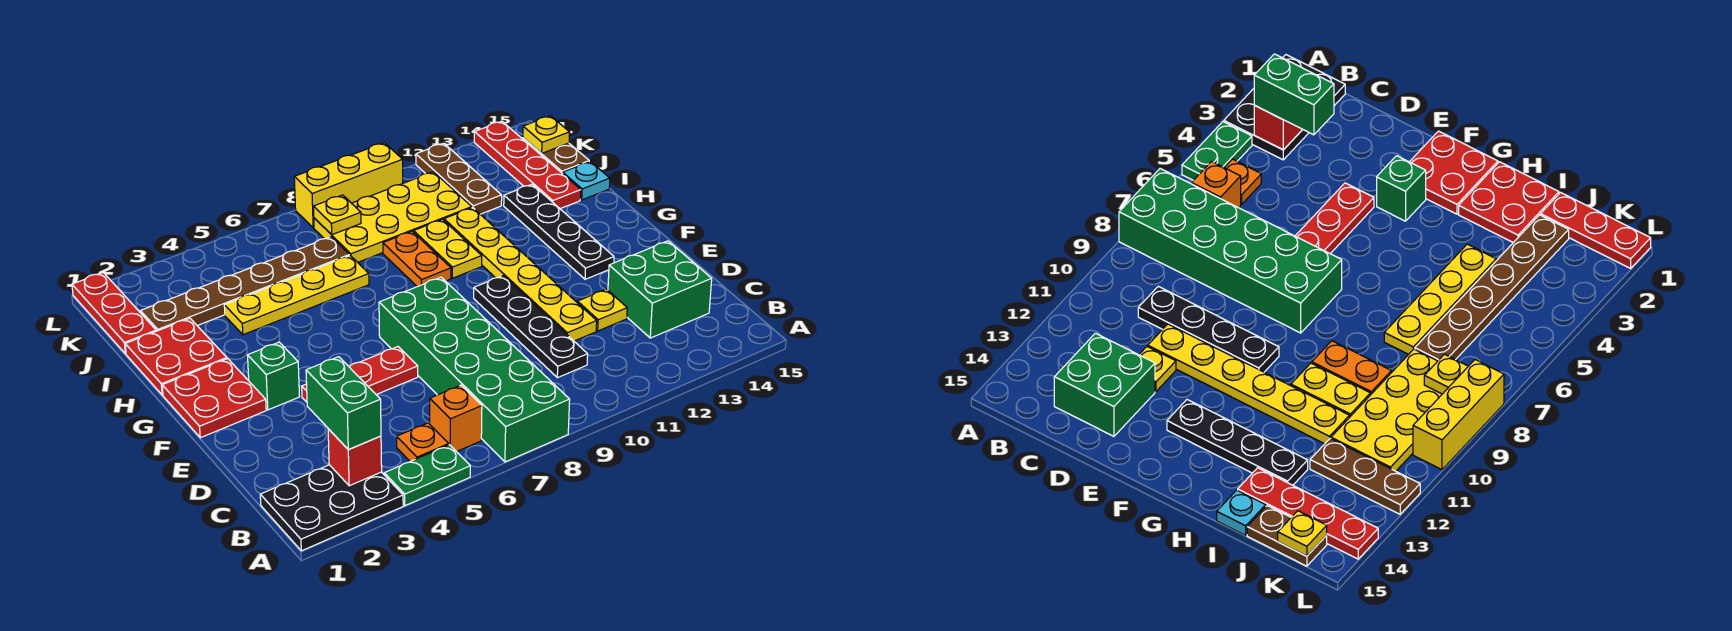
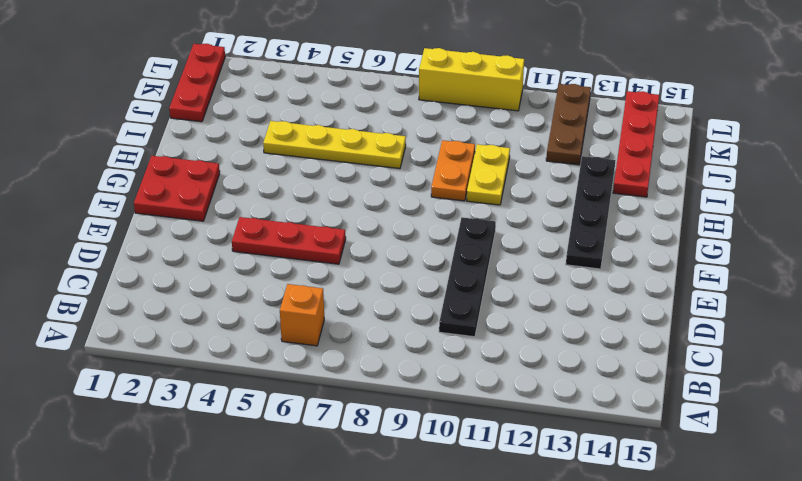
none -> black 2x3 plate [260,465,403,551]
none -> green 1x2 plate [384,445,470,506]
none -> green 2x6 brick [379,277,570,462]

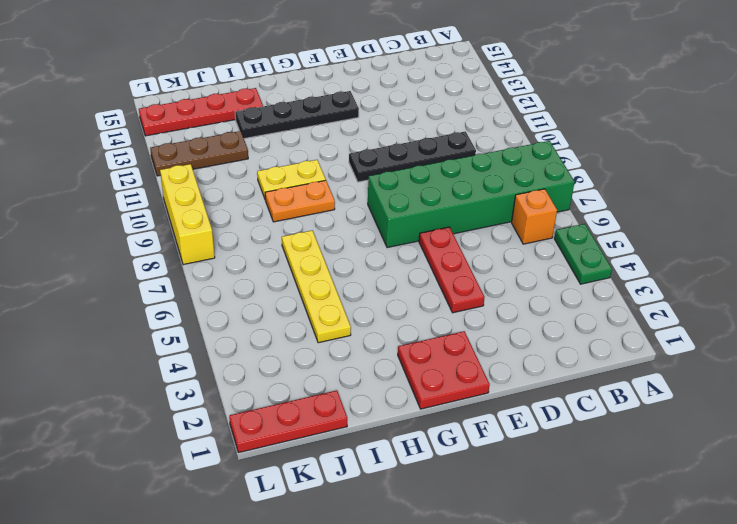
none -> black 2x3 plate [260,465,403,551]
none -> orange 1x1 plate [397,423,449,461]
none -> green 2x2 brick [608,241,712,338]

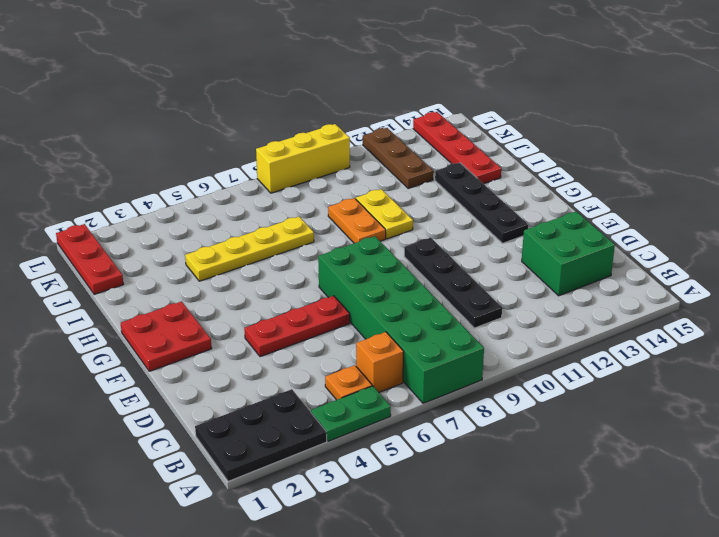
none -> yellow 1x6 plate [444,208,597,341]
none -> yellow 1x1 plate [577,289,627,331]
none -> green 1x1 brick [248,342,300,410]

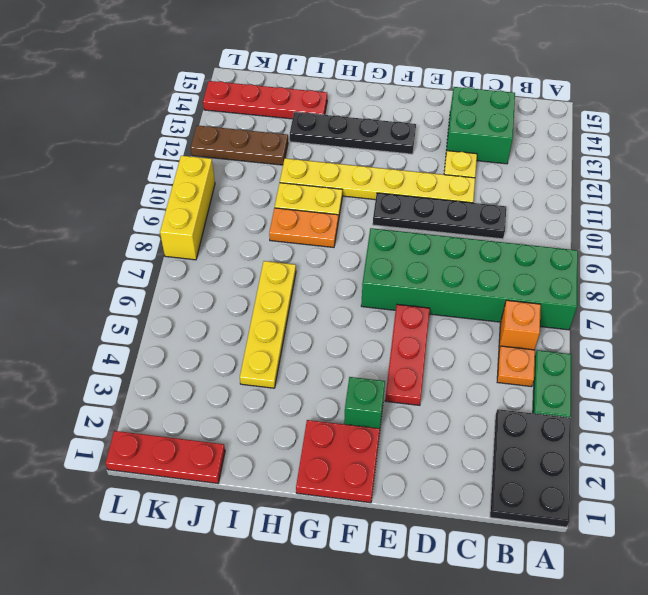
none -> red 2x2 plate [125,318,227,395]
none -> cyan 1x1 plate [563,162,610,200]
none -> brown 1x6 plate [140,237,349,331]

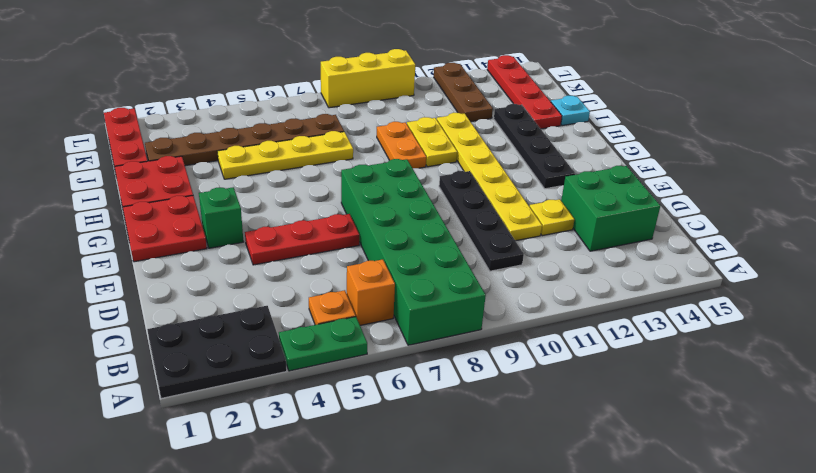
none -> yellow 2x4 plate [314,172,472,262]
none -> brown 1x2 plate [523,138,589,174]
none -> red 1x1 brick [328,429,382,486]

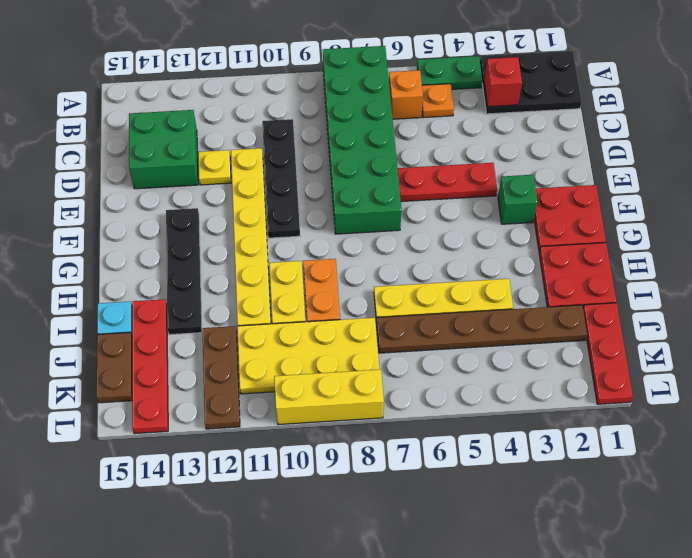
none -> yellow 1x1 plate [313,195,361,235]
none -> yellow 1x1 plate [523,116,570,153]
none -> green 1x2 brick [306,357,381,449]

